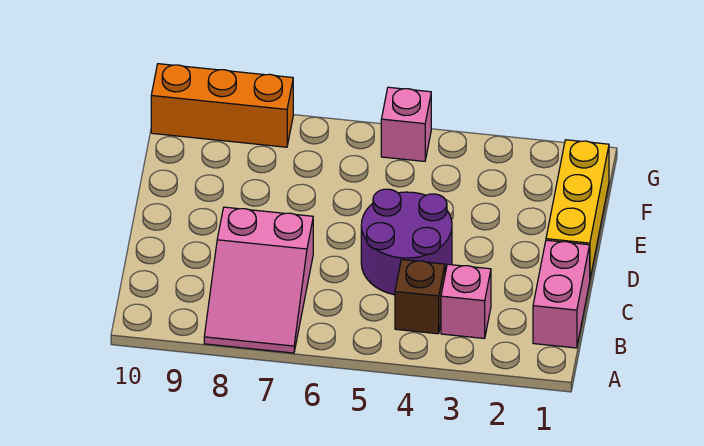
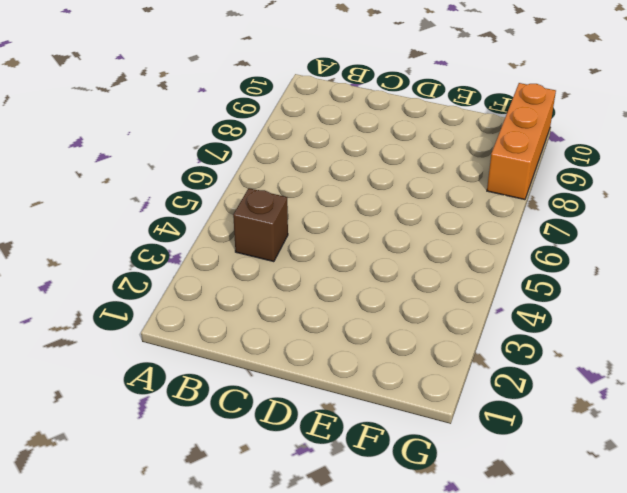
none -> pink 2x3 slope [204,207,313,353]
none -> pink 1x2 brick [533,240,590,348]

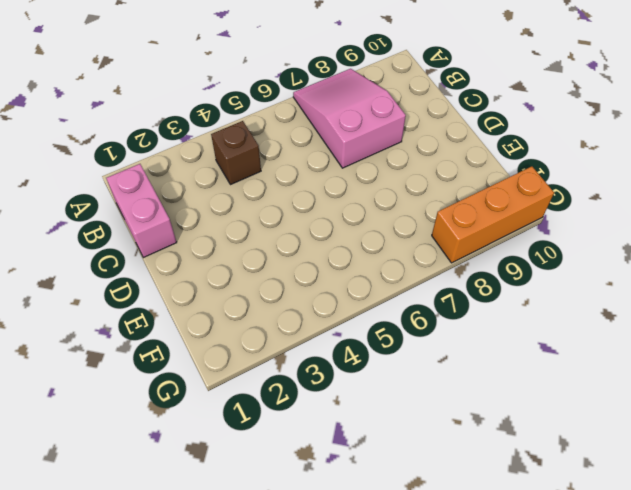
none -> pink 1x1 brick [441,264,491,338]
none -> purple 2x2 round brick [361,189,452,295]

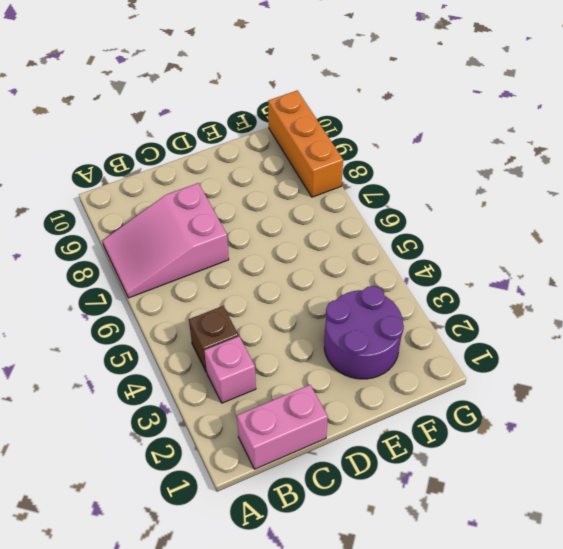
purple 2x2 round brick [324,286,404,379] -> purple 2x2 round brick moved to [361,189,452,295]
none -> yellow 1x3 brick [546,140,609,278]
none -> pink 1x1 brick [381,87,431,161]

